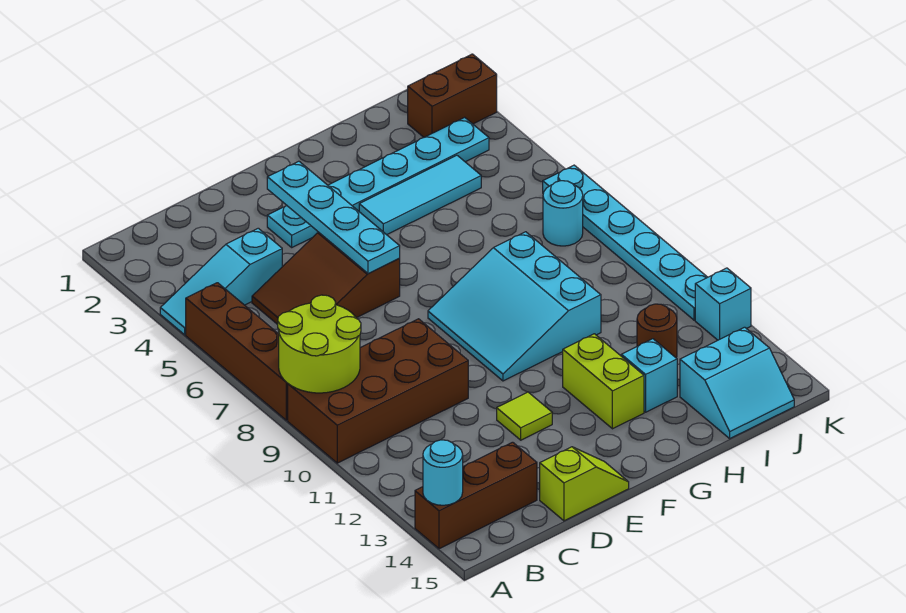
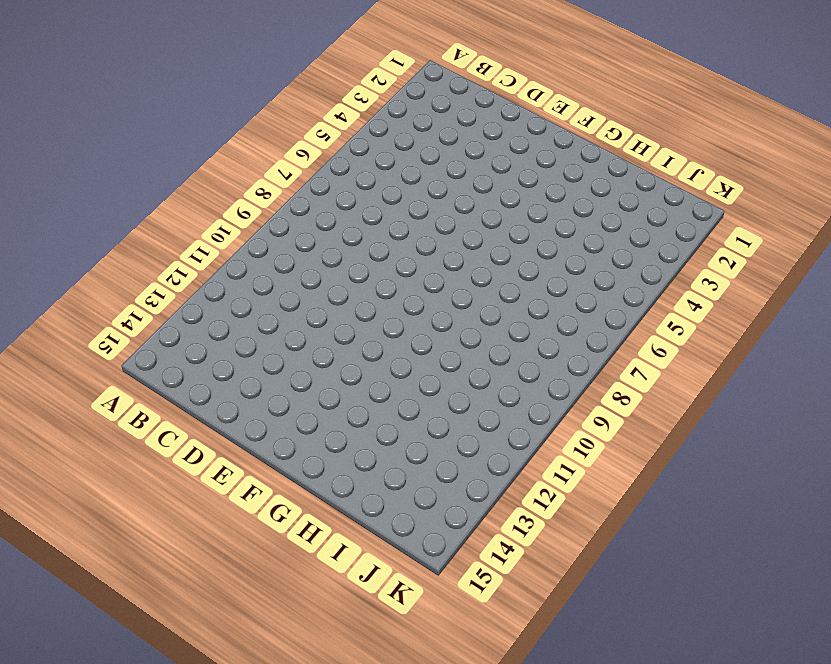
none -> cyan 1x3 slope [160,228,282,335]
none -> brown 1x4 brick [186,283,288,420]
none -> brown 2x4 brick [288,319,468,463]

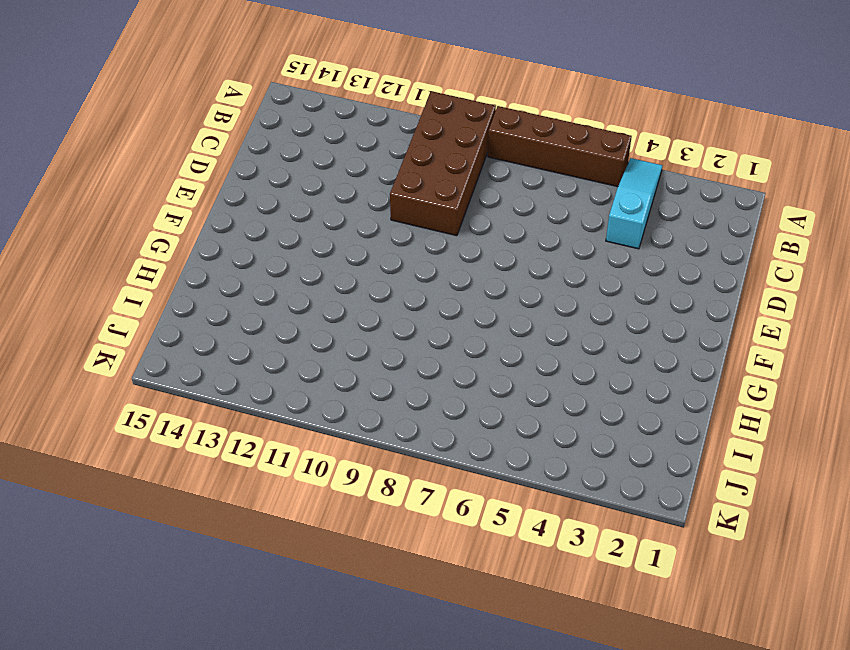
none -> brown 1x3 brick [415,442,537,549]
none -> brown 2x3 slope [252,232,400,324]
none -> lime 1x2 slope [540,447,629,521]

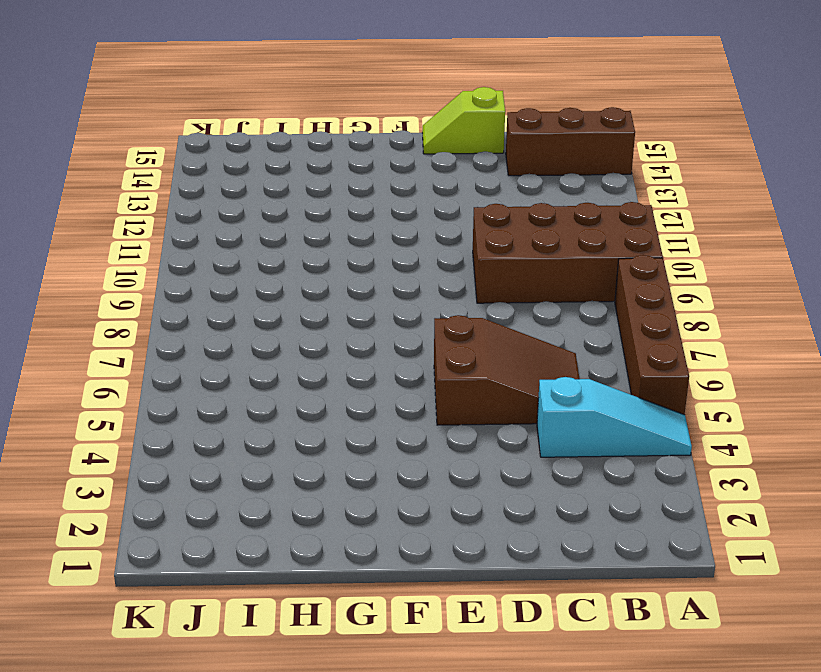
none -> cyan 1x6 plate [267,117,489,247]
none -> lime 1x1 tile [497,392,552,440]
none -> cyan 3x3 slope [428,232,601,381]

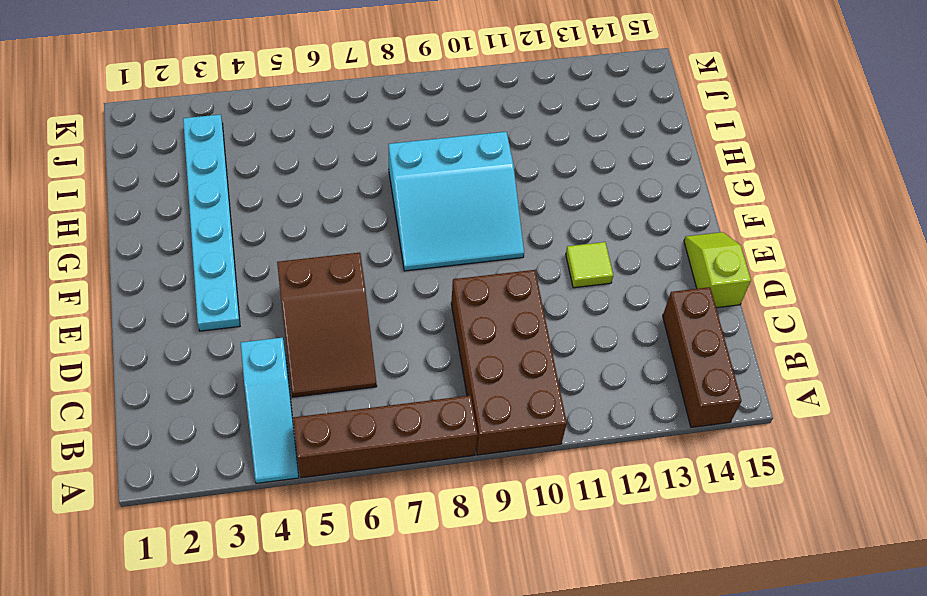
none -> cyan 1x3 tile [359,155,481,235]
none -> lime 1x2 brick [563,334,644,429]
none -> cyan 1x1 brick [621,339,677,412]

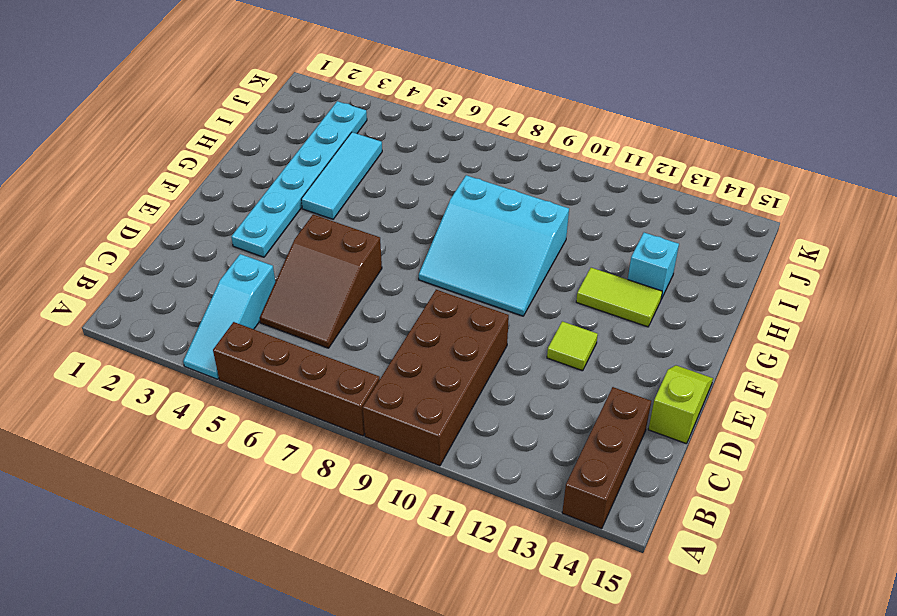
lime 1x2 tile [576,268,662,327] -> lime 1x2 brick [563,334,644,429]
none -> brown 1x1 round brick [637,304,677,358]
none -> cyan 2x2 slope [680,327,794,438]
none -> brown 1x2 brick [408,54,497,137]

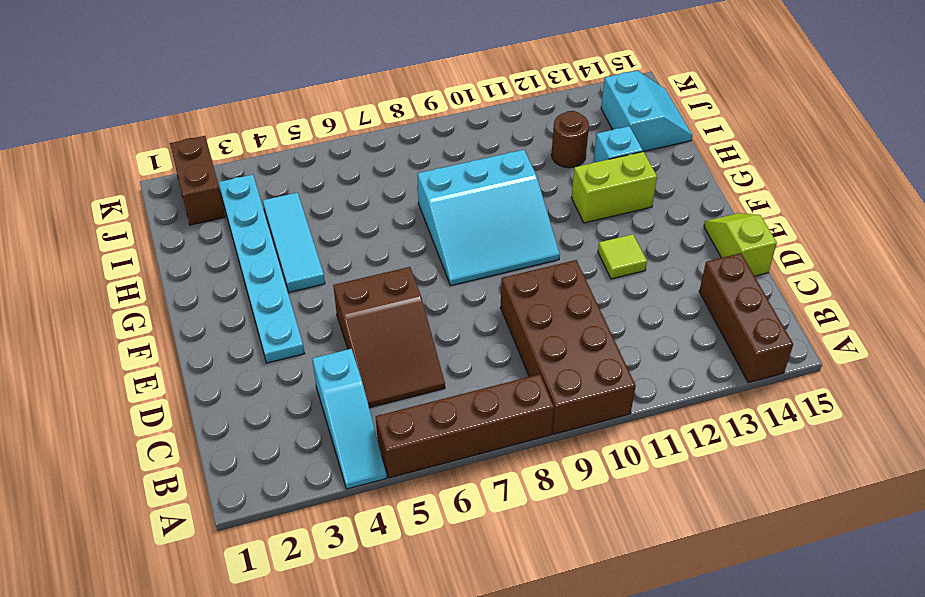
none -> cyan 1x1 round brick [543,181,583,246]
none -> cyan 1x6 plate [543,165,708,320]
none -> cyan 1x1 brick [695,268,751,340]

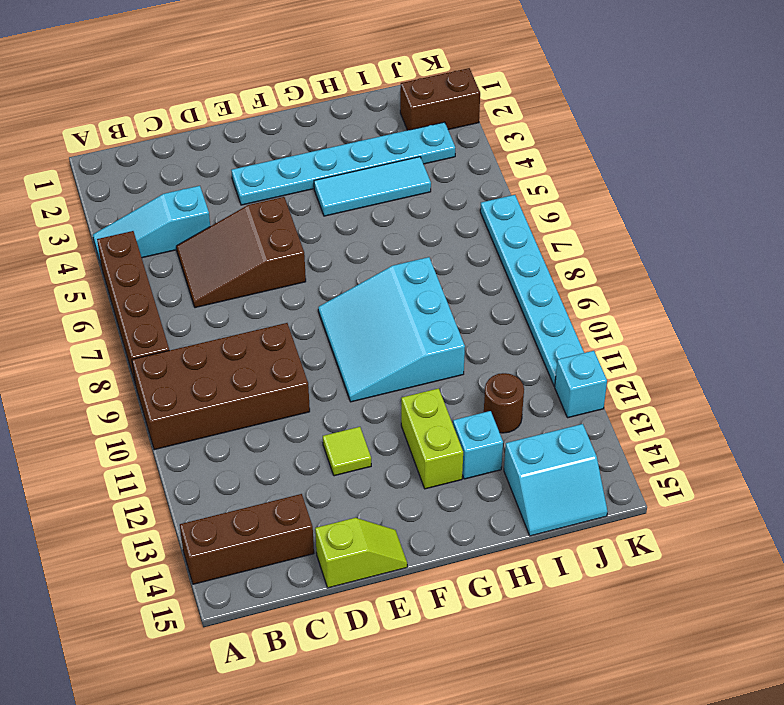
none -> cyan 1x1 round brick [543,181,583,246]
none -> lime 2x2 round brick [278,295,361,393]
none -> cyan 1x1 round brick [423,440,463,505]

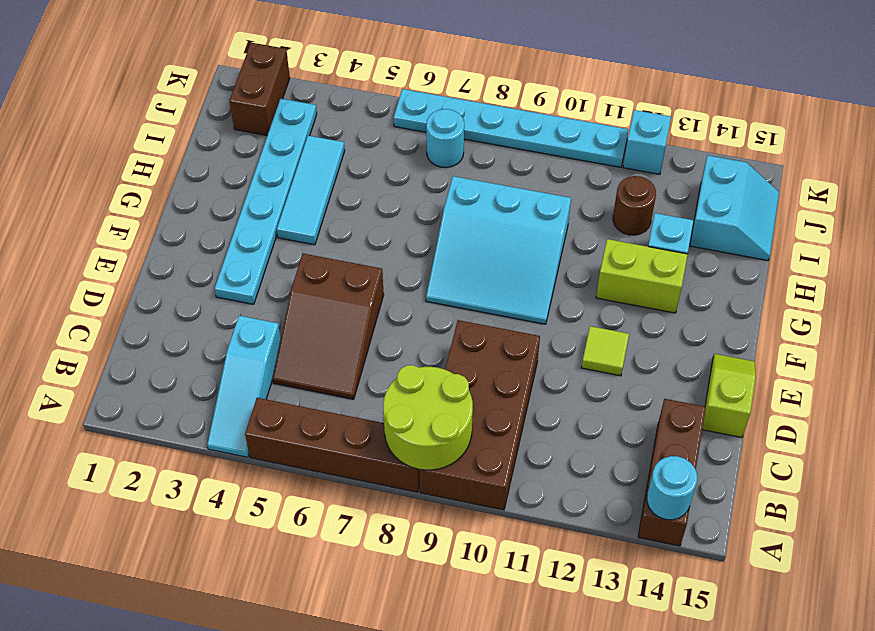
none -> cyan 1x4 plate [267,161,400,274]

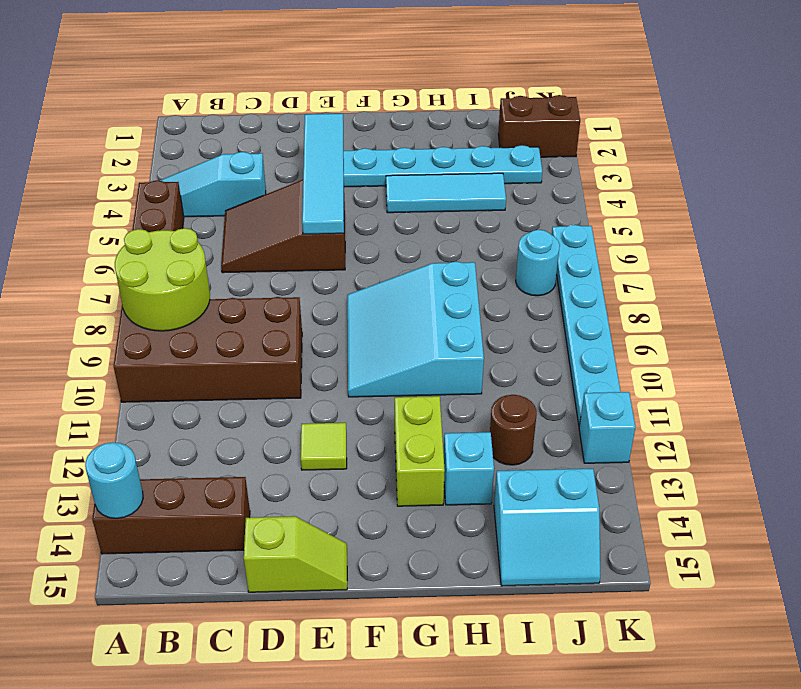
cyan 1x4 tile [302,114,344,234] -> cyan 1x4 plate [267,161,400,274]

